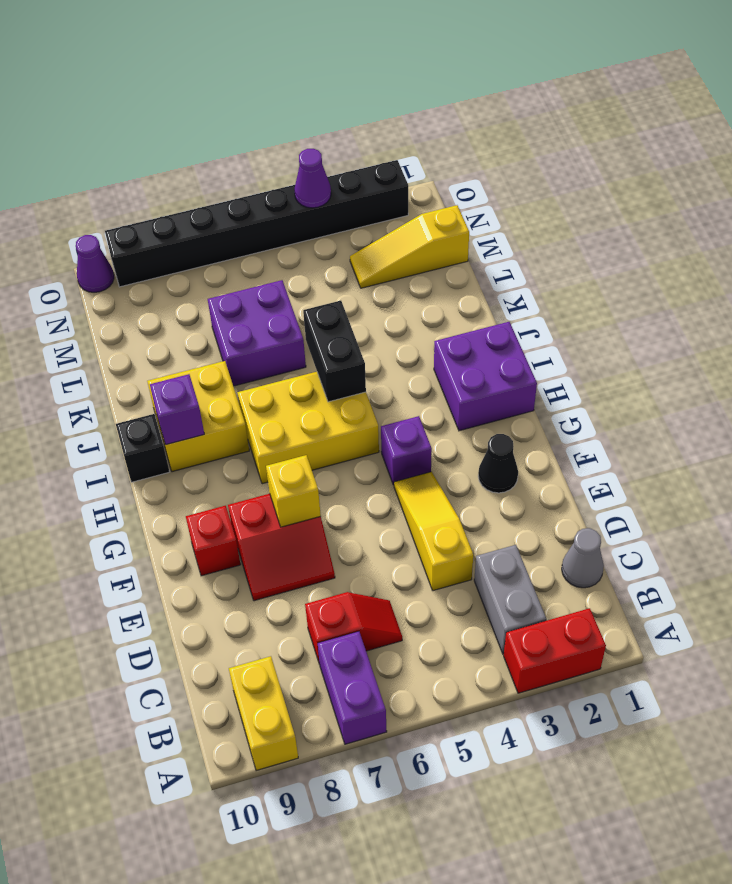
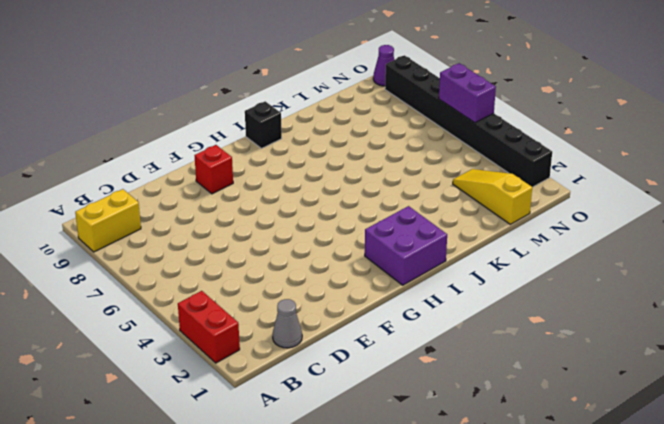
purple 1x2 brick [439,63,496,123] -> purple 1x2 brick turned to [318,631,387,744]
none -> grey 1x2 brick [474,545,546,654]
none -> red 1x2 slope [305,592,402,664]
none -> yellow 1x3 slope [394,472,473,591]

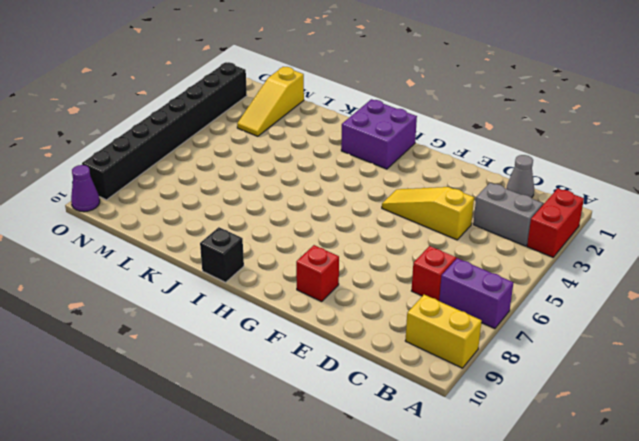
none -> red 2x2 slope [228,494,335,601]
none -> black 1x1 cone [478,434,518,493]
none -> purple 1x1 brick [381,416,432,485]

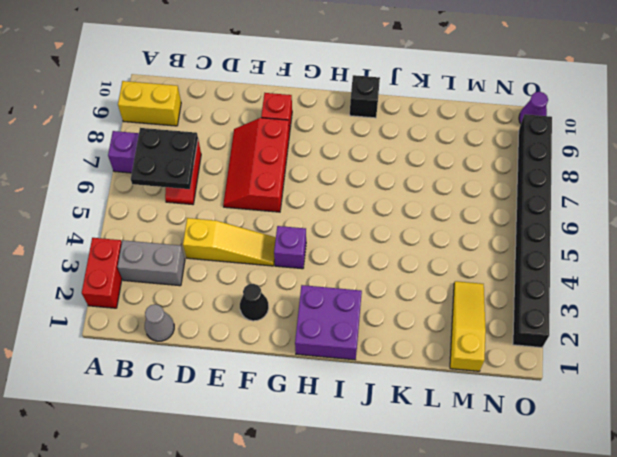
black 2x2 plate [131,128,198,189] -> none
red 2x3 slope [223,118,289,212] -> red 2x2 slope [228,494,335,601]
none -> yellow 2x3 brick [237,372,379,484]
none -> yellow 2x2 brick [147,361,249,472]
none -> purple 2x2 brick [208,280,306,386]

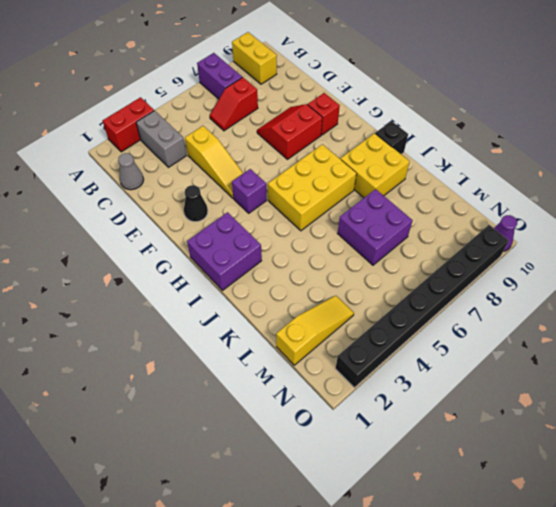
none -> yellow 1x1 brick [266,455,321,527]
none -> black 1x2 brick [303,301,366,402]
none -> purple 1x1 brick [150,374,204,445]

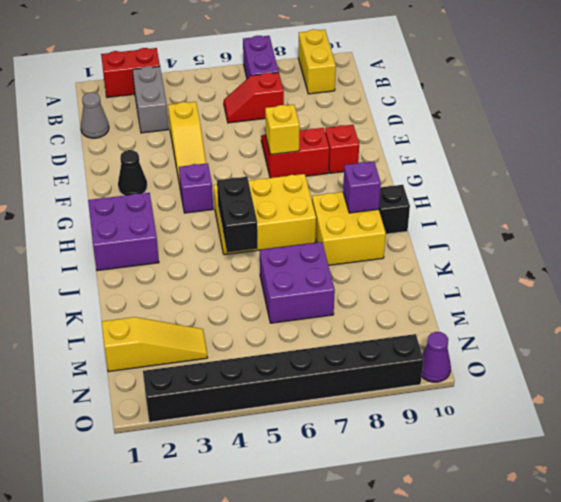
none -> purple 1x1 cone [294,149,331,208]

